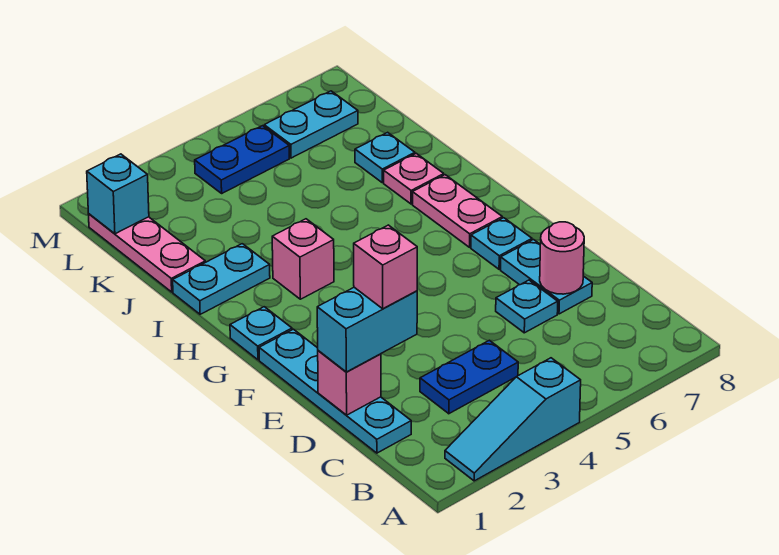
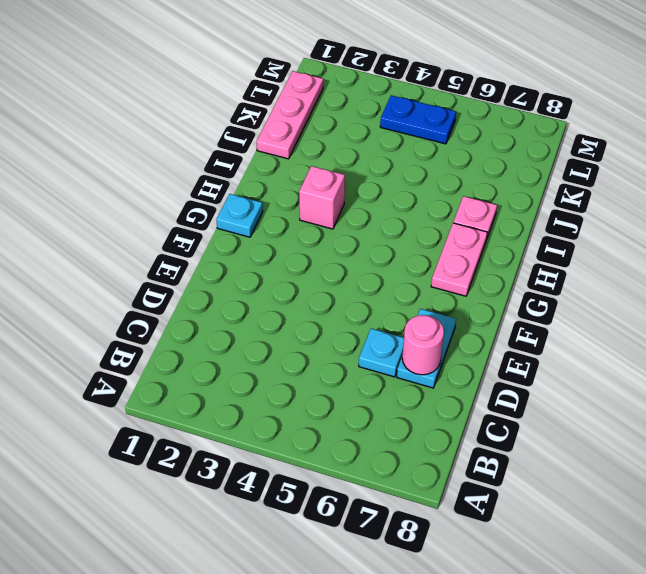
none -> cyan 1x3 slope [445,358,581,481]
none -> cyan 1x4 plate [259,329,411,453]
none -> blue 1x2 plate [420,340,518,414]

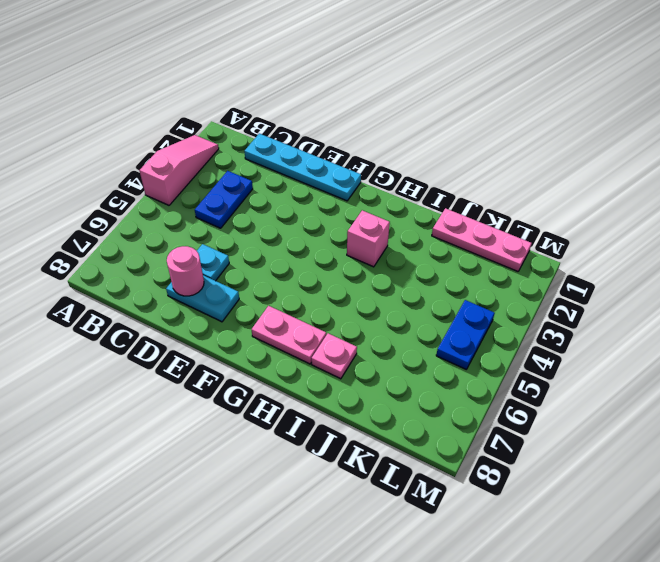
pink 1x3 slope [139,135,219,205] -> cyan 1x3 slope [445,358,581,481]
none -> cyan 1x1 plate [471,218,532,269]
none -> cyan 1x1 plate [230,307,292,360]
none -> cyan 1x2 plate [173,244,270,314]

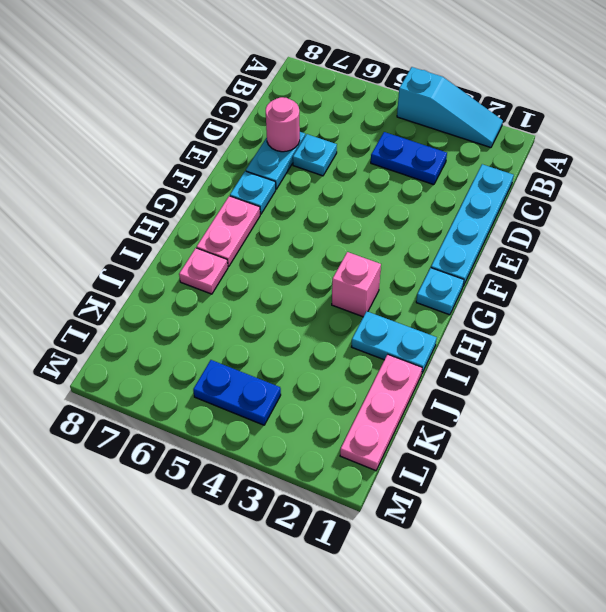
none -> cyan 1x1 plate [355,132,415,183]
none -> cyan 1x2 plate [264,91,358,158]
none -> pink 1x1 brick [318,351,381,415]

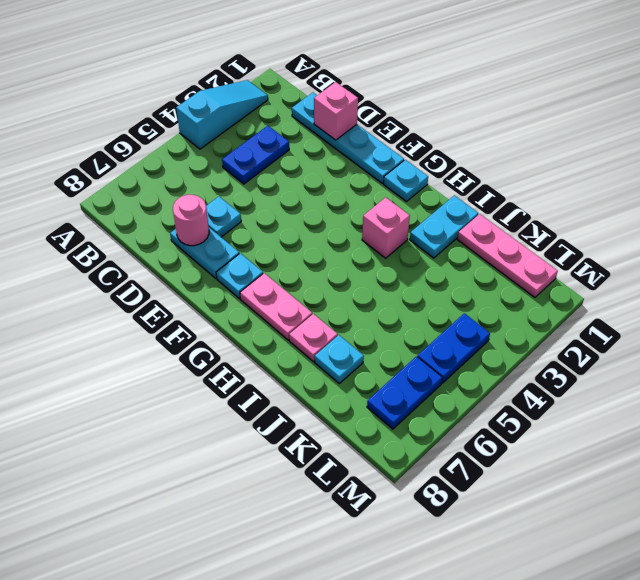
blue 1x2 plate [367,357,442,429] -> cyan 1x2 plate [264,91,358,158]
none -> cyan 1x1 brick [87,154,149,234]
none -> cyan 1x2 brick [317,287,417,372]
none -> pink 1x1 brick [354,225,417,309]

